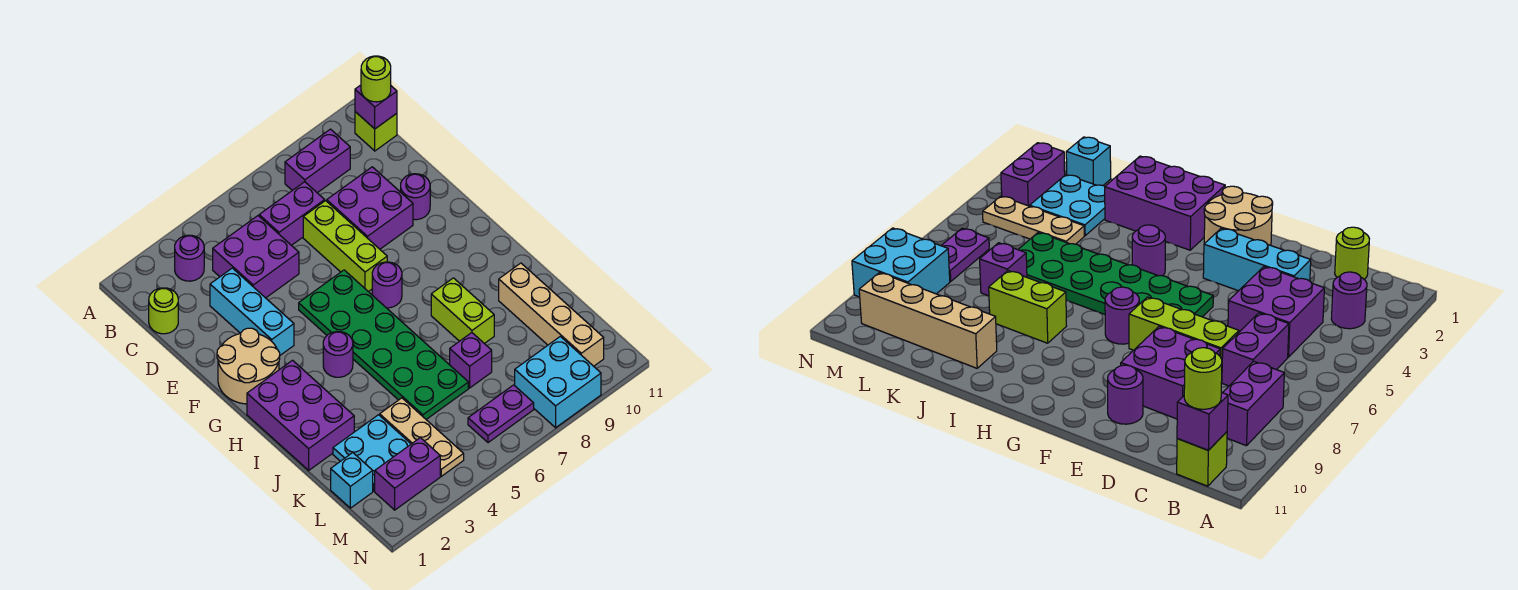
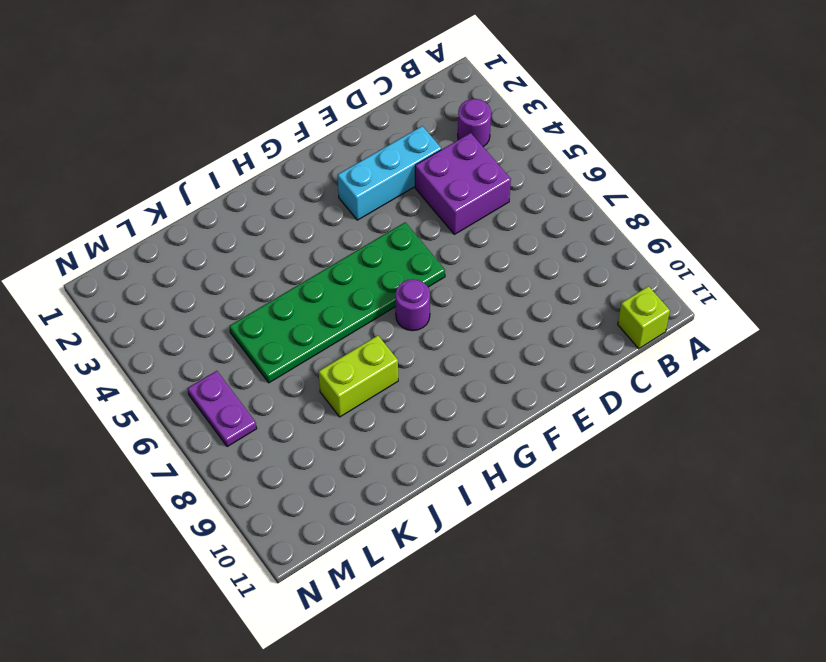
none -> purple 1x2 brick [285,129,350,193]
none -> lime 1x1 round brick [149,288,178,334]
none -> purple 1x2 brick [259,182,325,245]

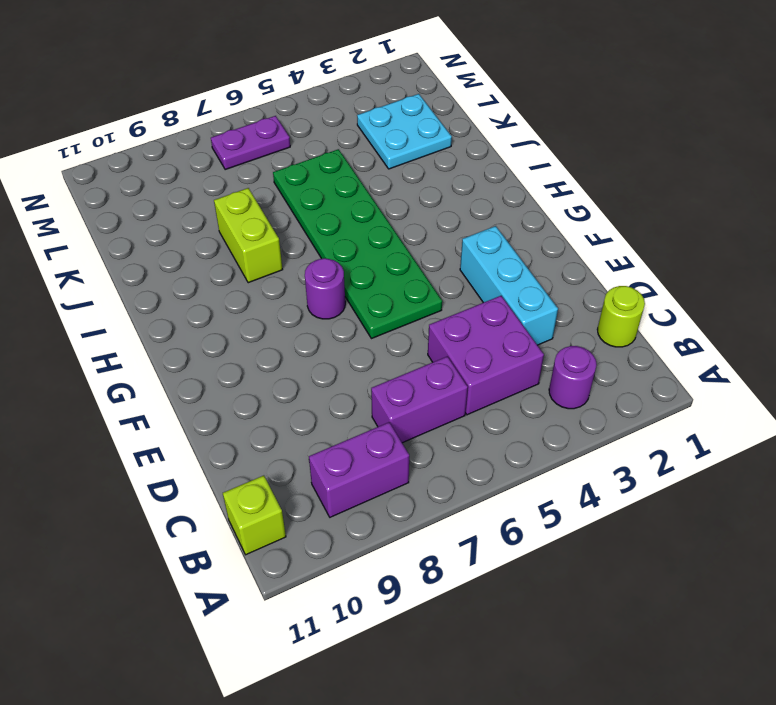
none -> lime 1x3 brick [303,201,387,292]
none -> purple 2x2 brick [327,167,413,249]
none -> purple 1x1 round brick [401,174,430,220]

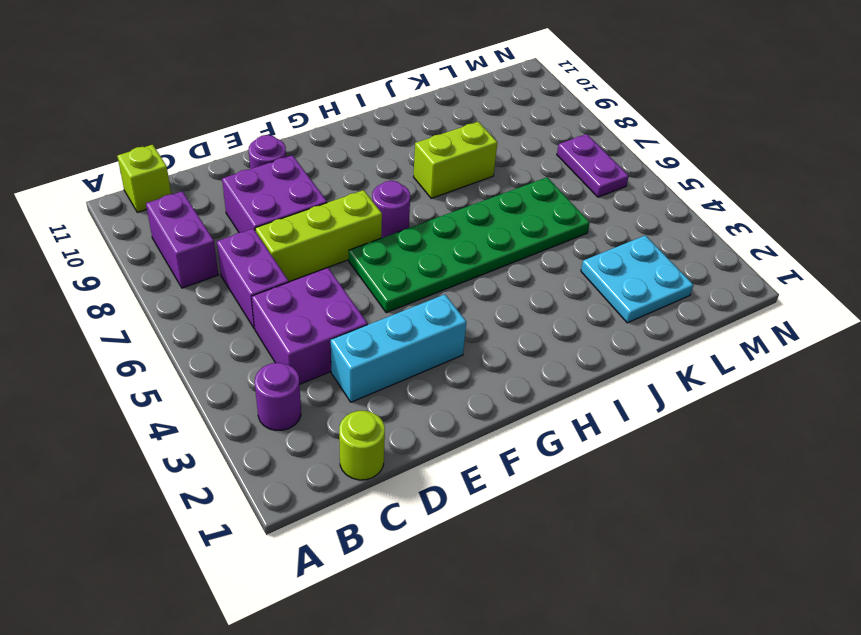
none -> tan 2x2 round brick [217,328,280,404]
none -> purple 2x3 brick [247,360,354,470]
none -> purple 1x1 round brick [323,331,353,377]

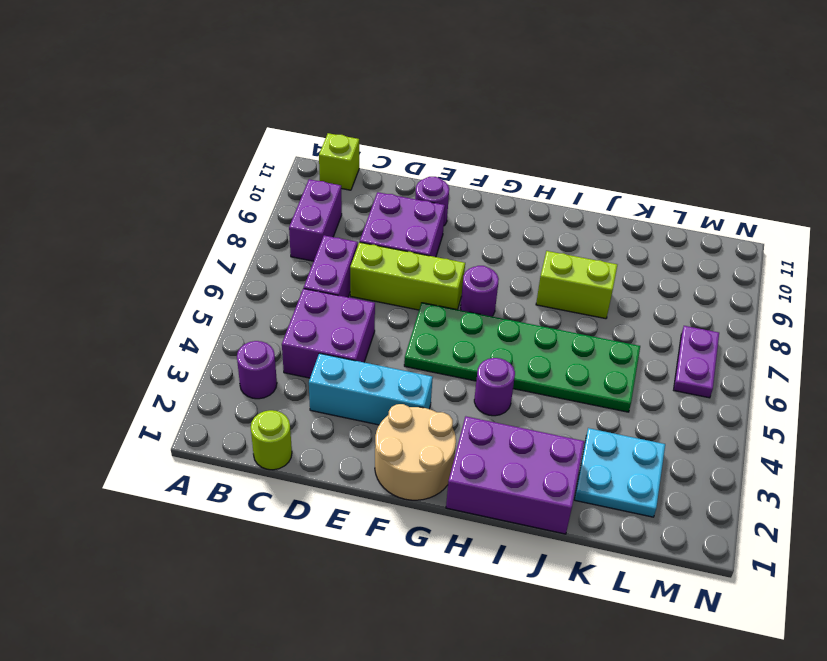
none -> tan 1x4 brick [499,263,604,366]
none -> tan 1x3 plate [380,398,464,476]
none -> purple 1x1 brick [450,333,492,388]

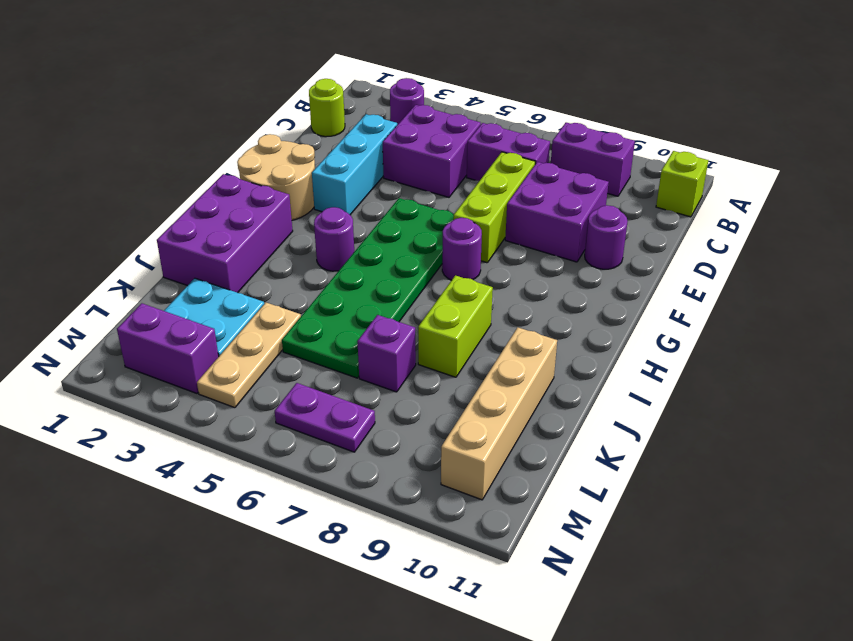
none -> cyan 1x1 brick [331,453,373,508]
none -> cyan 2x2 brick [515,336,601,428]
none -> purple 1x1 brick [355,85,397,129]

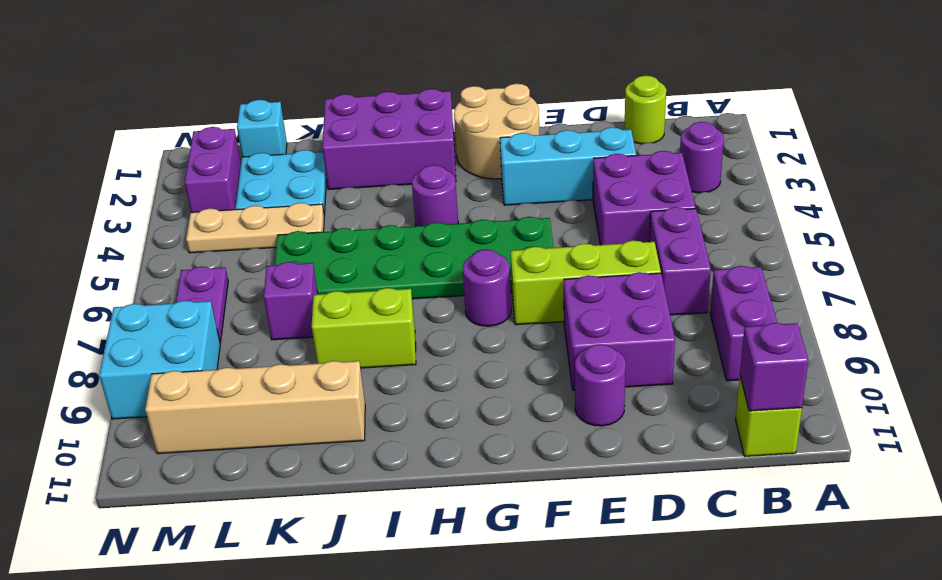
none -> lime 1x1 round brick [361,56,391,102]

